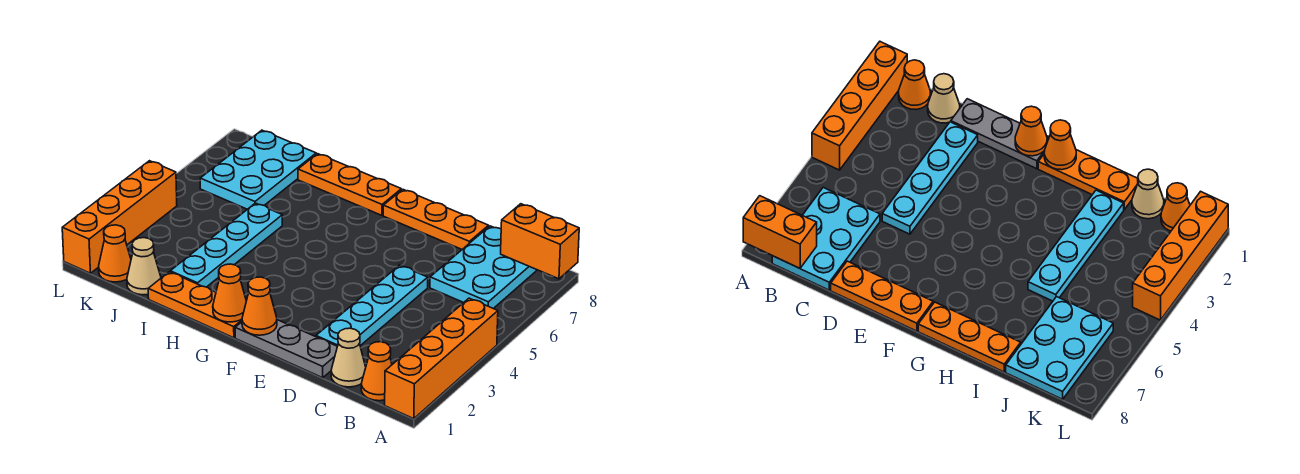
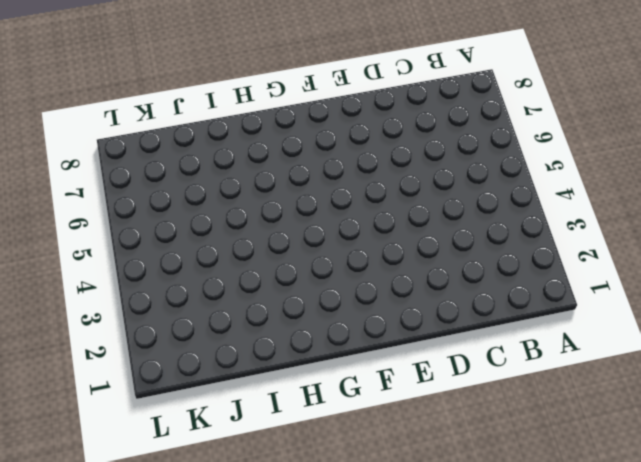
none -> orange 1x4 brick [385,298,498,419]
none -> orange 1x1 cone [361,342,392,401]
none -> cyan 2x3 plate [430,226,537,309]

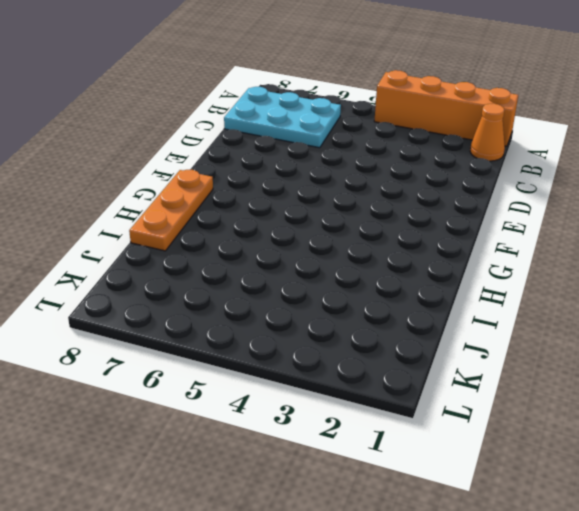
none -> tan 1x1 cone [331,328,366,387]
none -> grey 1x3 plate [235,320,337,378]
none -> cyan 1x4 plate [316,265,428,346]

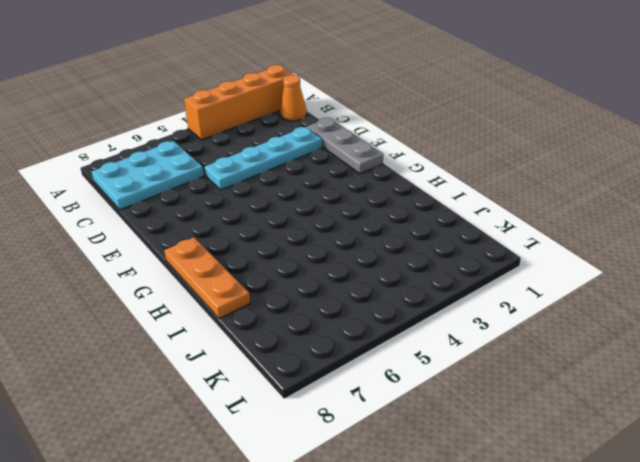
none -> tan 1x1 cone [331,328,366,387]
none -> orange 1x3 plate [383,190,489,249]
none -> orange 1x3 plate [148,272,242,338]

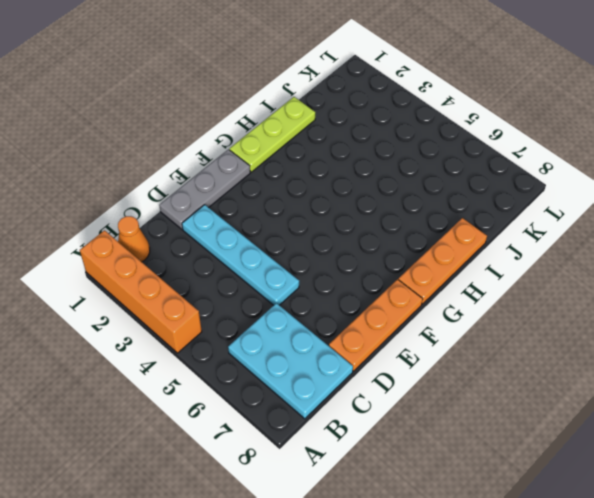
lime 1x3 plate [230,97,315,172] -> orange 1x3 plate [148,272,242,338]
none -> tan 1x1 cone [331,328,366,387]
none -> cyan 1x4 plate [170,203,282,287]
none -> tan 1x1 cone [127,238,161,295]

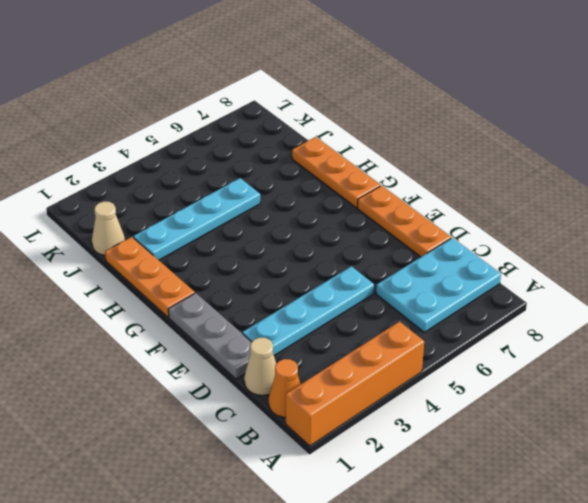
none -> cyan 2x3 plate [200,130,316,209]
none -> orange 1x1 cone [99,225,131,282]
none -> orange 1x4 brick [62,161,177,273]

